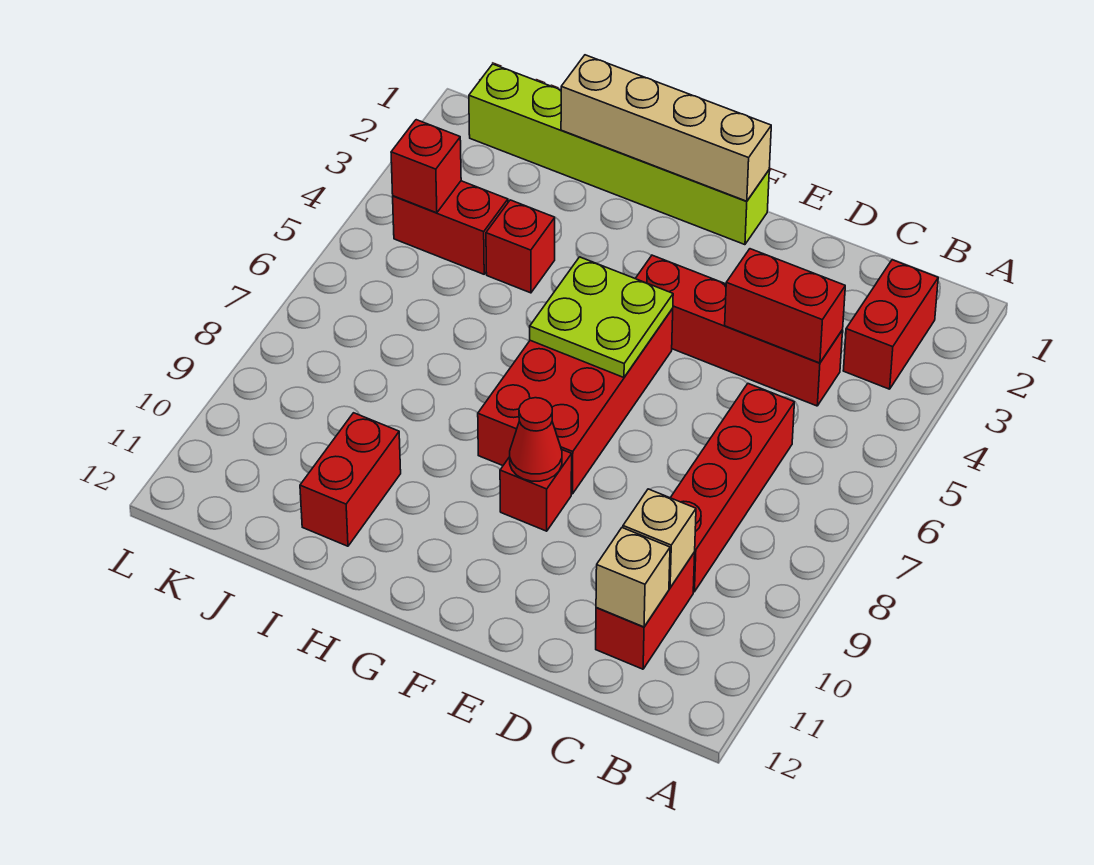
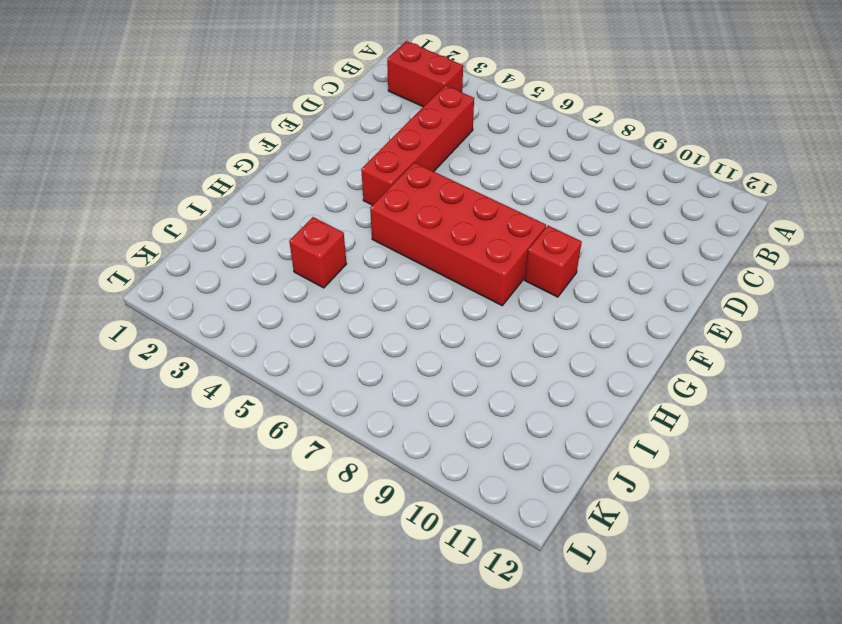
none -> red 1x4 brick [671,384,794,592]
none -> red 1x2 brick [596,552,695,669]
none -> lime 1x6 brick [469,64,769,245]

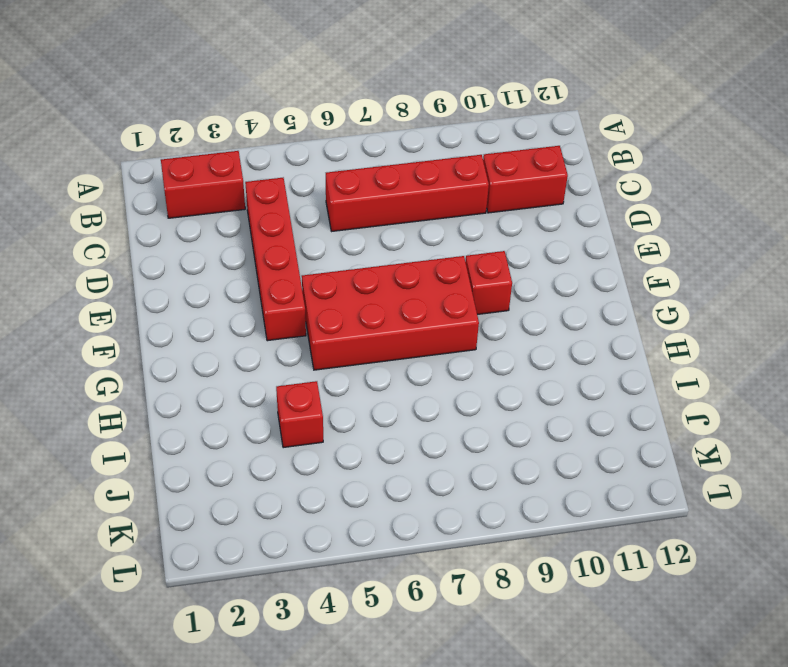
none -> lime 1x6 brick [469,64,769,245]
none -> red 1x2 brick [300,413,401,546]
none -> red 1x2 brick [393,181,508,274]

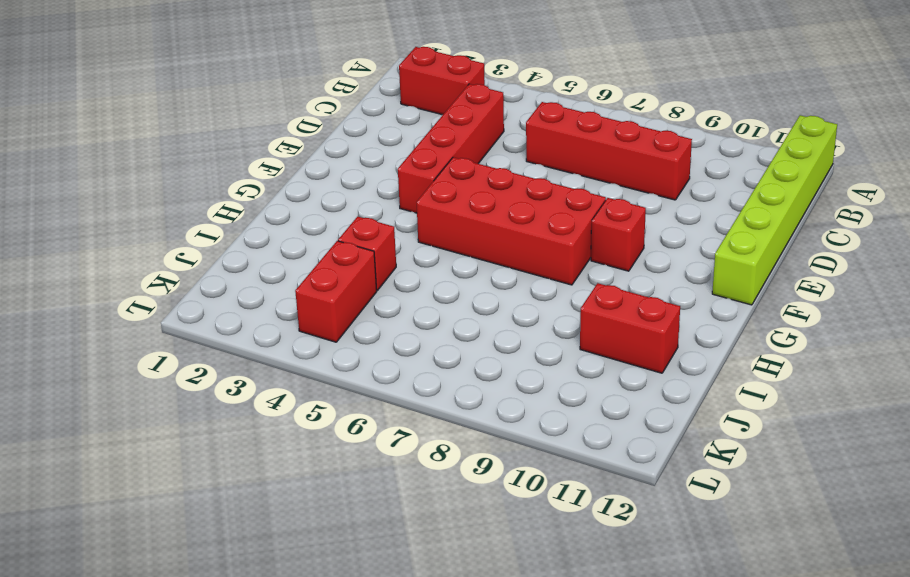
lime 1x6 brick [712,115,837,305] -> lime 1x6 brick moved to [469,64,769,245]
none -> red 1x2 brick [596,552,695,669]
none -> red 1x2 brick [725,249,845,363]
none -> tan 1x1 brick [623,489,696,588]

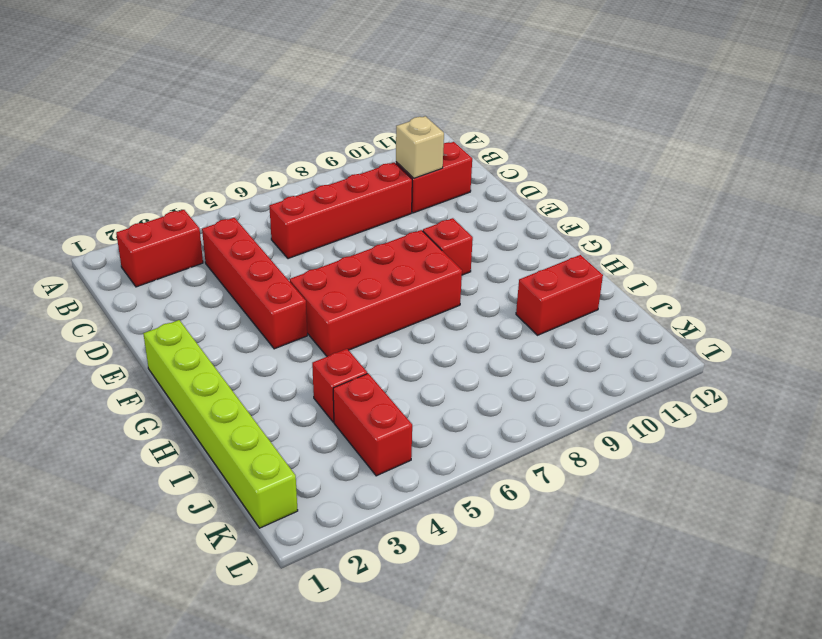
none -> red 1x2 brick [725,249,845,363]
none -> tan 1x1 brick [596,528,670,627]
none -> tan 1x4 brick [561,55,771,201]

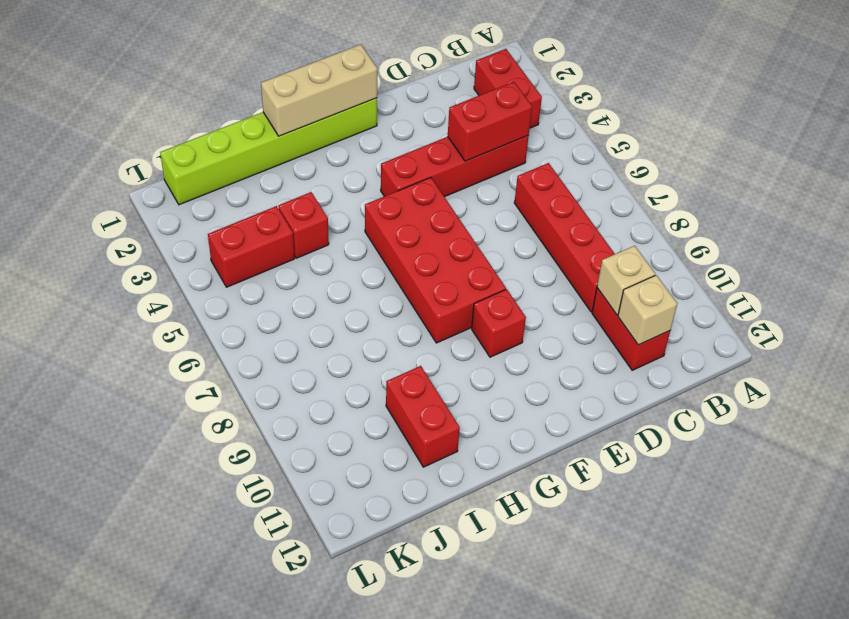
tan 1x3 brick [261,44,377,136] -> tan 1x4 brick [561,55,771,201]
none -> lime 2x2 plate [530,257,673,378]
none -> red 1x1 cone [510,398,562,481]
none -> red 1x1 brick [391,120,461,213]

